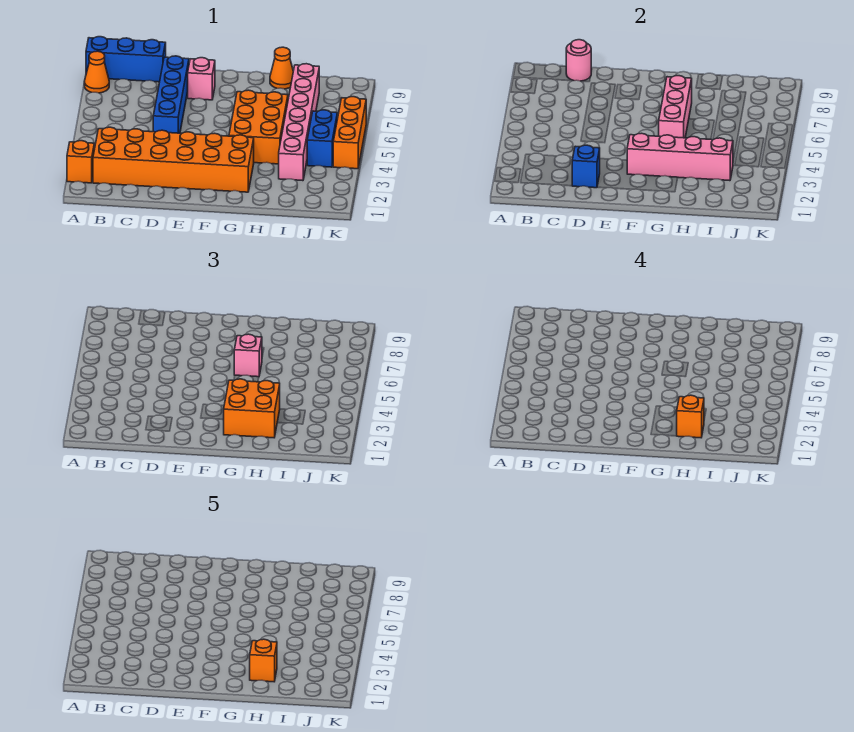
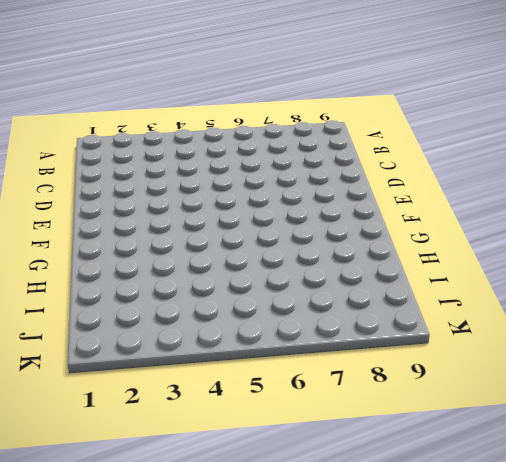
none -> orange 1x1 brick [67,141,94,183]
none -> orange 1x1 cone [84,51,109,93]
none -> blue 1x3 brick [86,37,166,82]

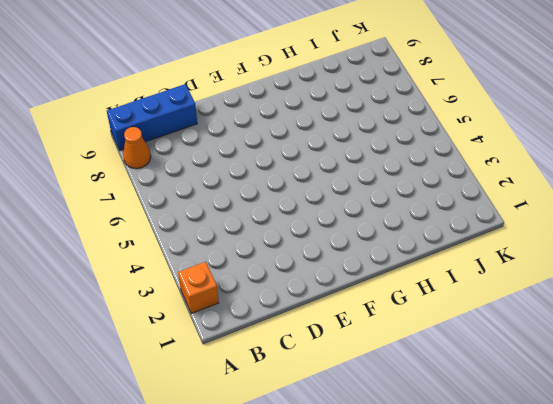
none -> orange 2x6 brick [93,127,254,192]
none -> blue 1x4 brick [153,56,189,133]
none -> pink 1x1 brick [188,58,215,100]

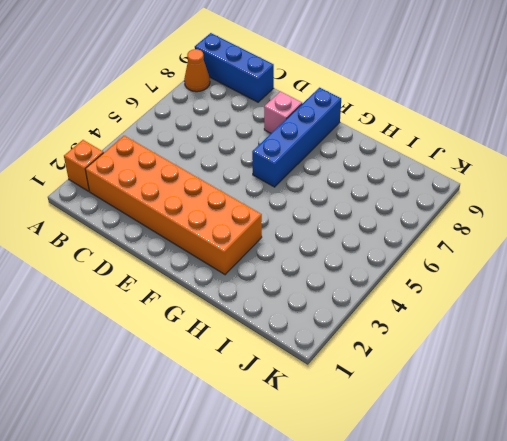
blue 1x4 brick [252,88,341,187] -> blue 1x4 brick moved to [153,56,189,133]
none -> orange 2x3 brick [229,90,288,164]
none -> orange 1x1 cone [270,47,293,89]
none -> pink 1x6 brick [279,64,319,181]

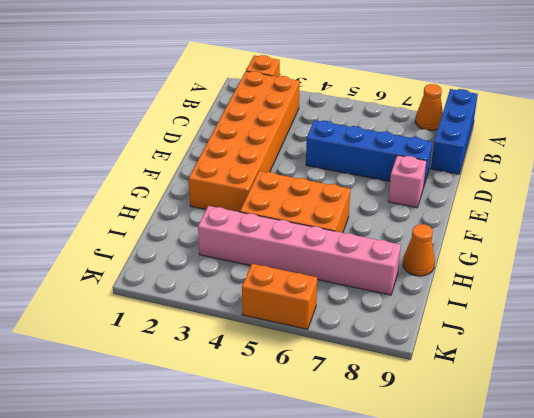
orange 1x2 brick [242,264,317,329] -> orange 1x3 brick [333,97,366,169]
none -> blue 1x2 brick [307,110,337,167]
none -> pink 1x1 round brick [566,40,591,81]
none -> blue 1x1 brick [572,145,600,188]

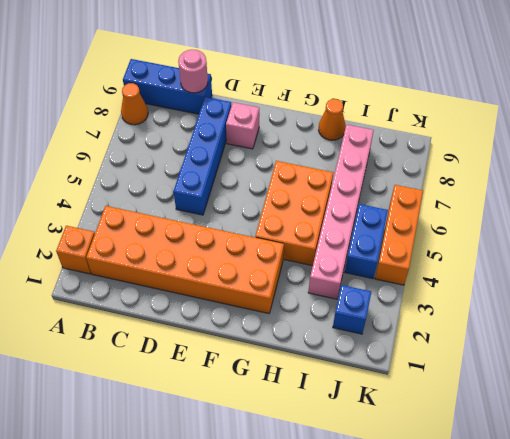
blue 1x1 brick [333,285,371,334] -> blue 1x1 brick moved to [572,145,600,188]
none -> pink 1x4 brick [627,133,733,181]
none -> pink 1x3 brick [659,76,692,138]
none -> orange 2x2 brick [223,379,280,438]

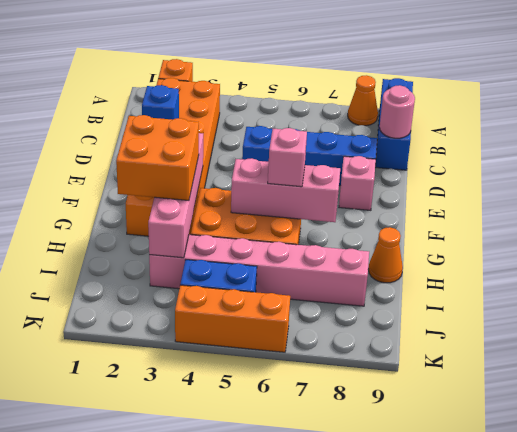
none -> orange 1x1 brick [677,395,704,438]
none -> orange 1x1 brick [250,639,277,682]

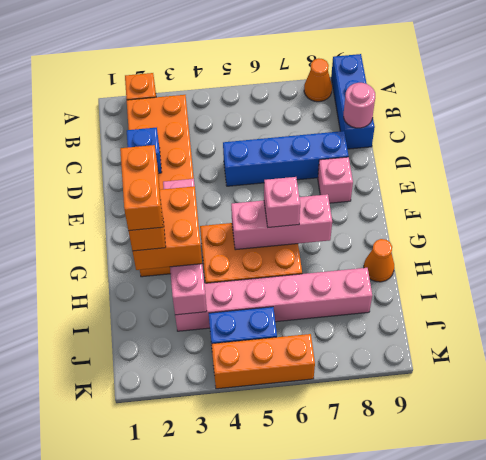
orange 1x2 brick [120,145,163,231] -> orange 1x1 brick [250,639,277,682]

